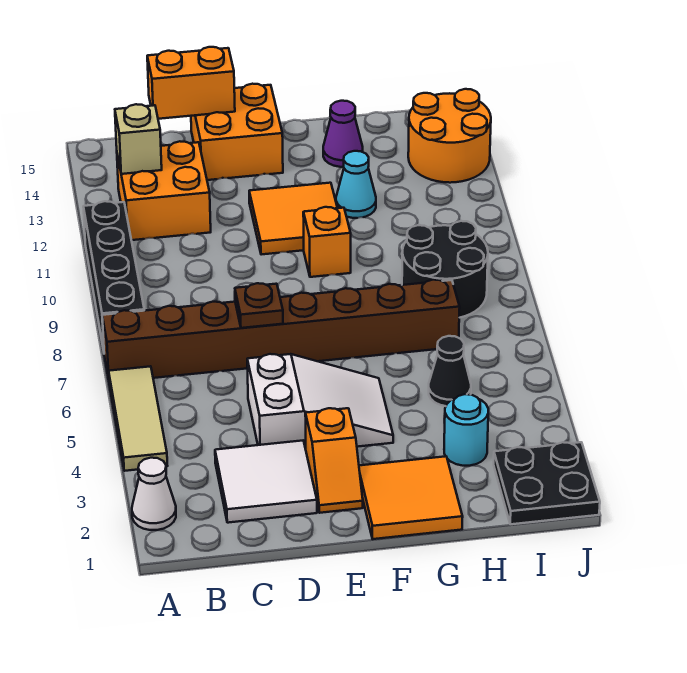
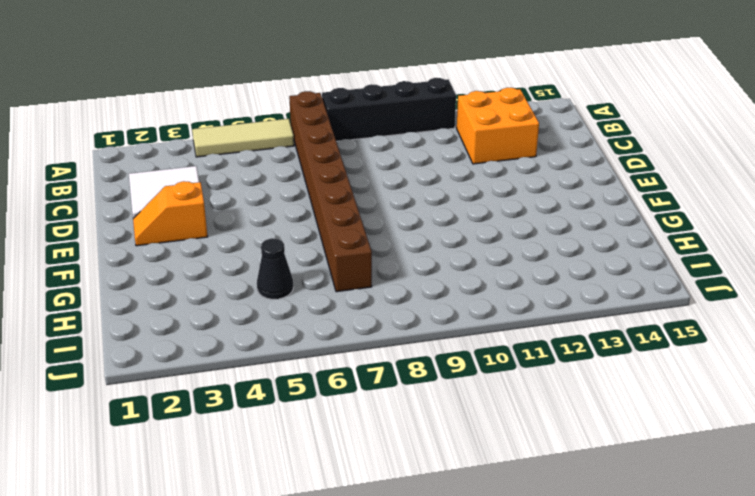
none -> white 1x1 cone [132,458,176,530]
none -> white 2x3 slope [247,354,393,449]
none -> orange 2x2 brick [191,84,283,180]

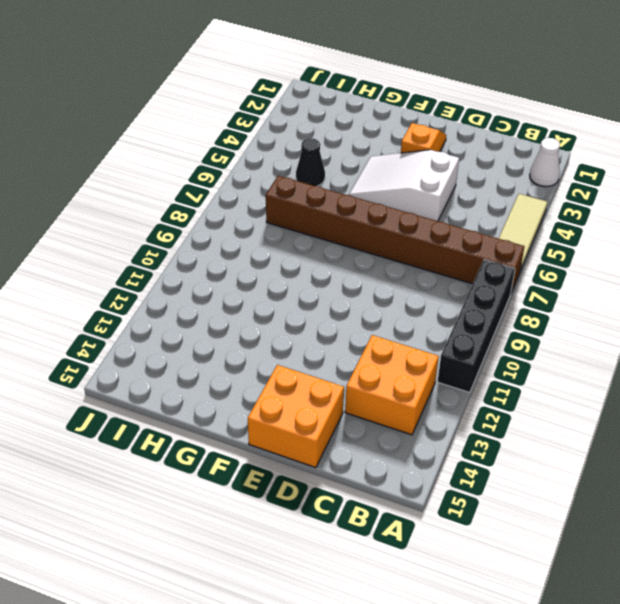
none -> white 2x2 tile [215,441,317,523]
none -> orange 2x2 tile [249,183,337,255]
none -> orange 2x2 tile [359,456,463,539]

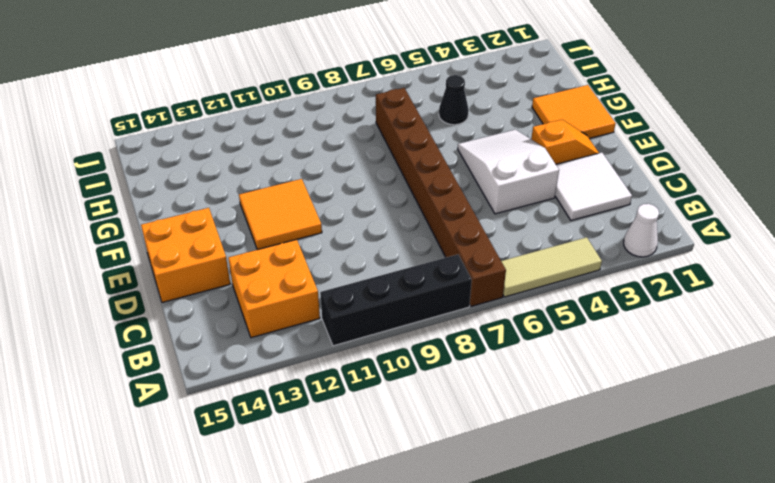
none -> orange 1x1 brick [303,207,351,277]
none -> cyan 1x1 cone [336,151,376,218]
none -> purple 1x1 cone [323,101,363,167]

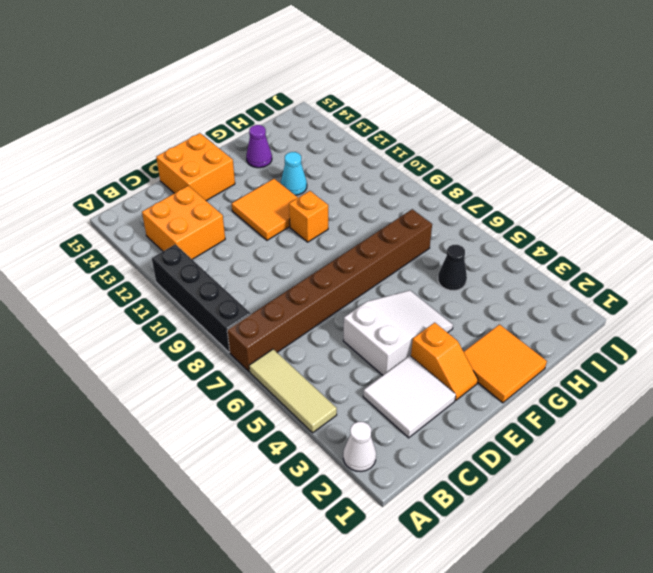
none -> cyan 1x1 round brick [444,394,488,466]
none -> black 2x2 round brick [402,221,488,318]
none -> black 2x2 plate [494,442,600,524]

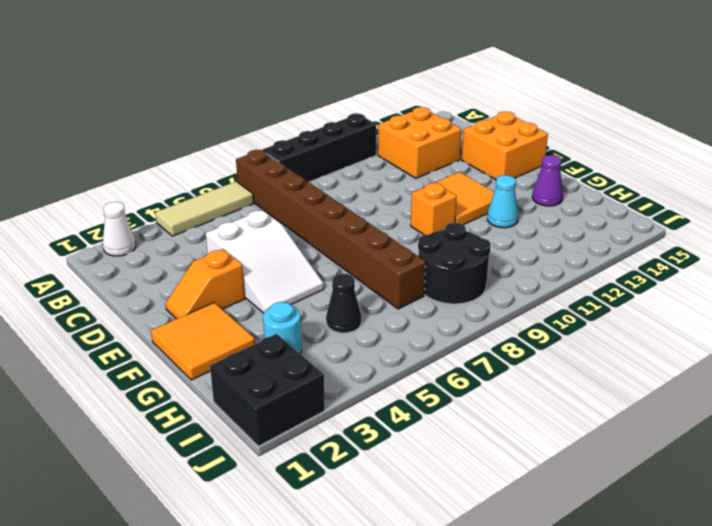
black 2x2 brick [210,334,325,446] -> black 2x2 plate [494,442,600,524]
none -> white 2x2 tile [215,441,317,523]
none -> orange 2x2 round brick [408,89,491,183]
none -> tan 1x1 brick [115,104,162,174]

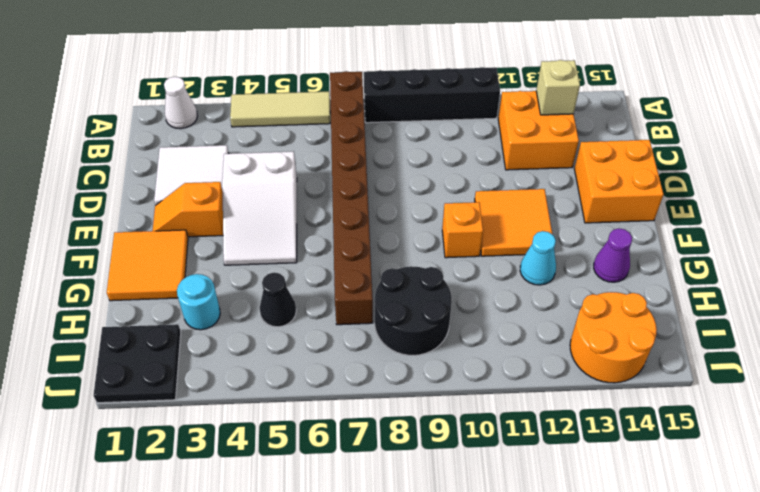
none -> orange 1x2 brick [147,47,235,119]
none -> brown 1x1 plate [235,283,283,328]

